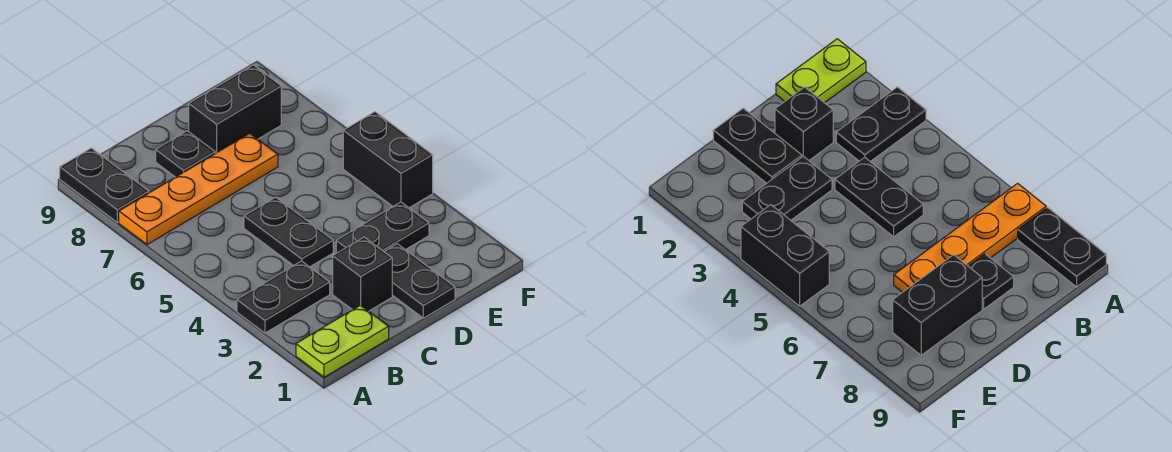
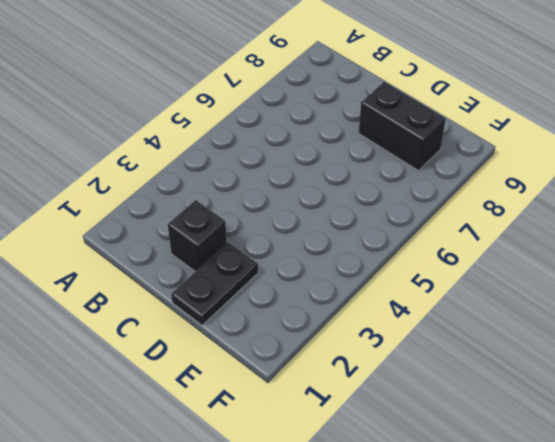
none -> lime 1x2 plate [296,305,389,377]
none -> black 1x2 plate [237,261,330,333]

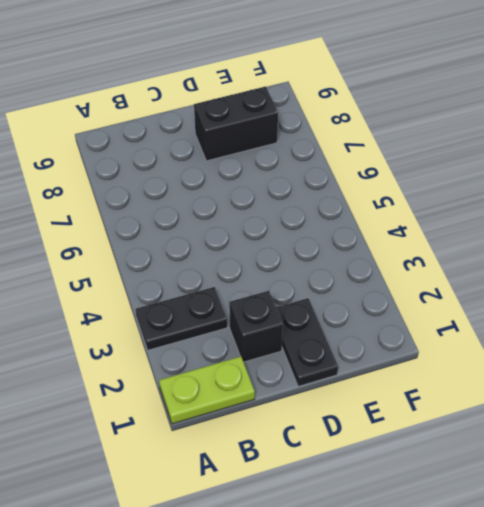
none -> orange 1x4 plate [119,133,278,245]
none -> black 1x2 plate [60,148,149,222]

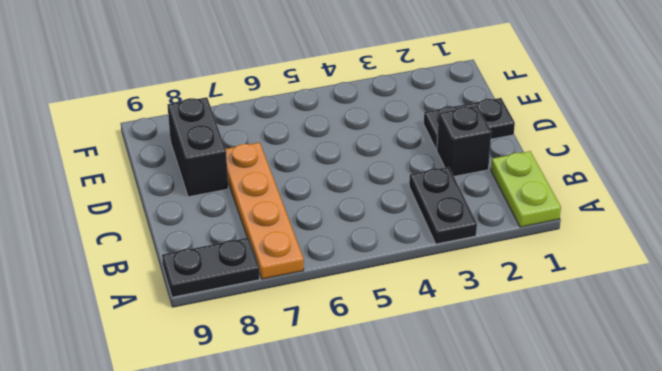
none -> black 1x2 plate [244,197,333,267]
none -> black 1x1 plate [156,131,215,177]

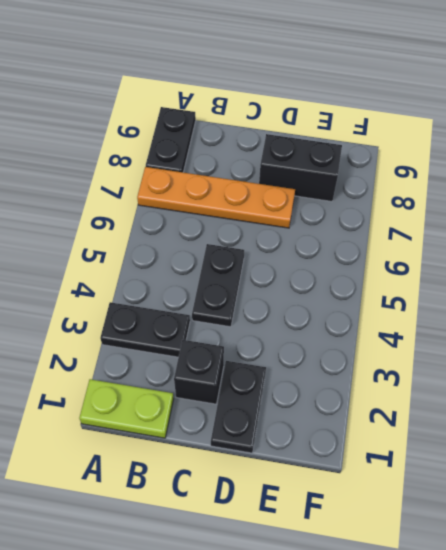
none -> black 1x1 plate [156,131,215,177]
none -> black 1x2 plate [336,202,429,253]

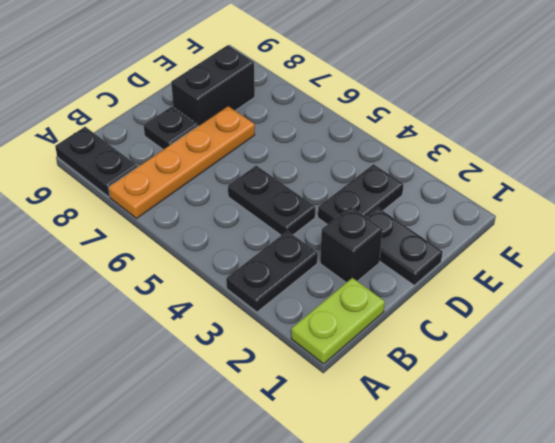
none -> black 1x2 brick [343,112,433,208]

